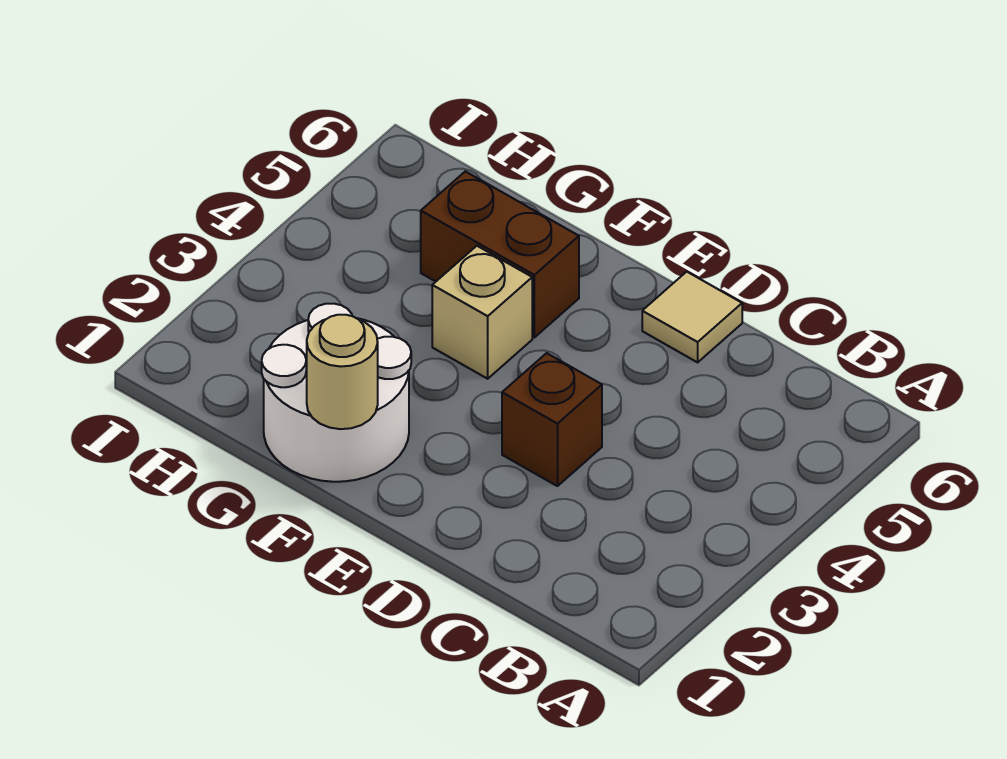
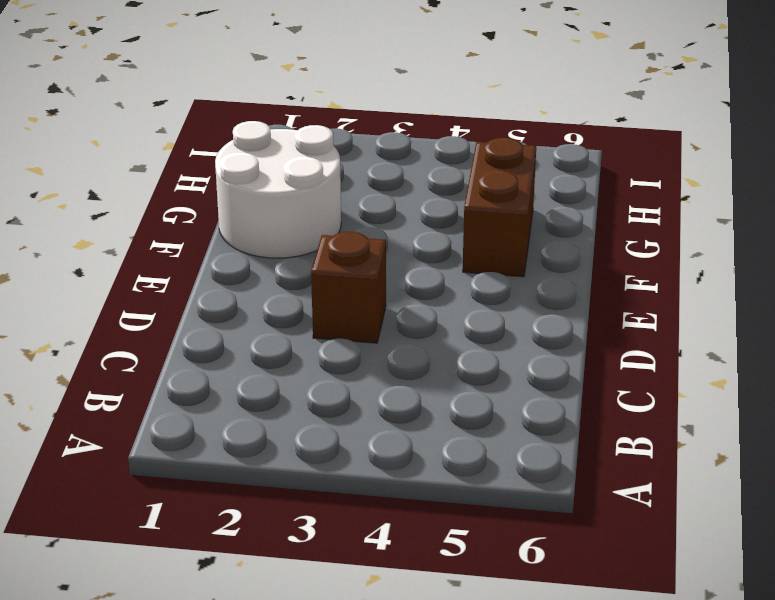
none -> tan 1x1 tile [642,272,742,362]
none -> tan 1x1 brick [432,246,532,379]

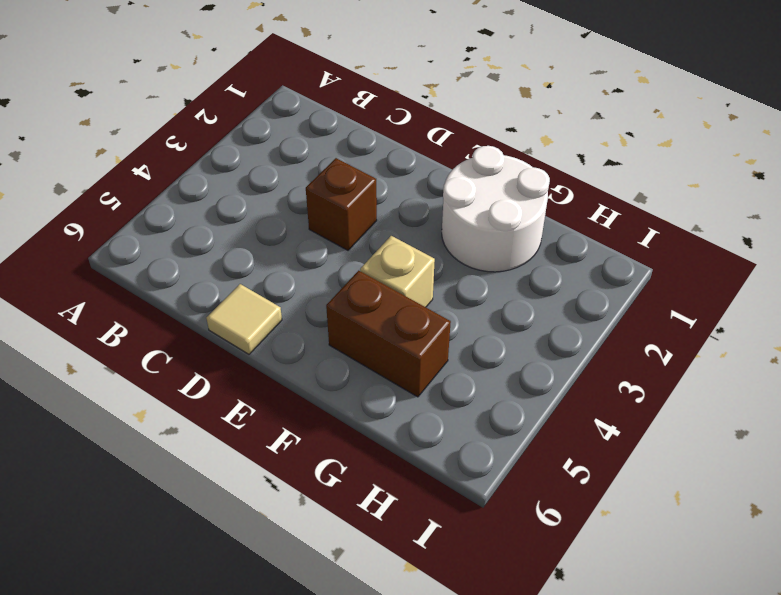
none -> tan 1x1 round brick [307,315,378,429]

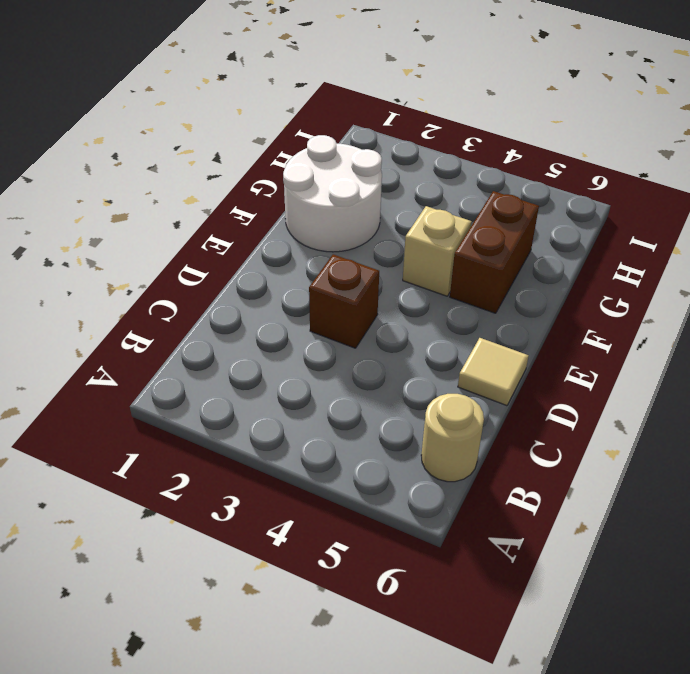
tan 1x1 round brick [421,394,484,482] -> tan 1x1 round brick moved to [307,315,378,429]

